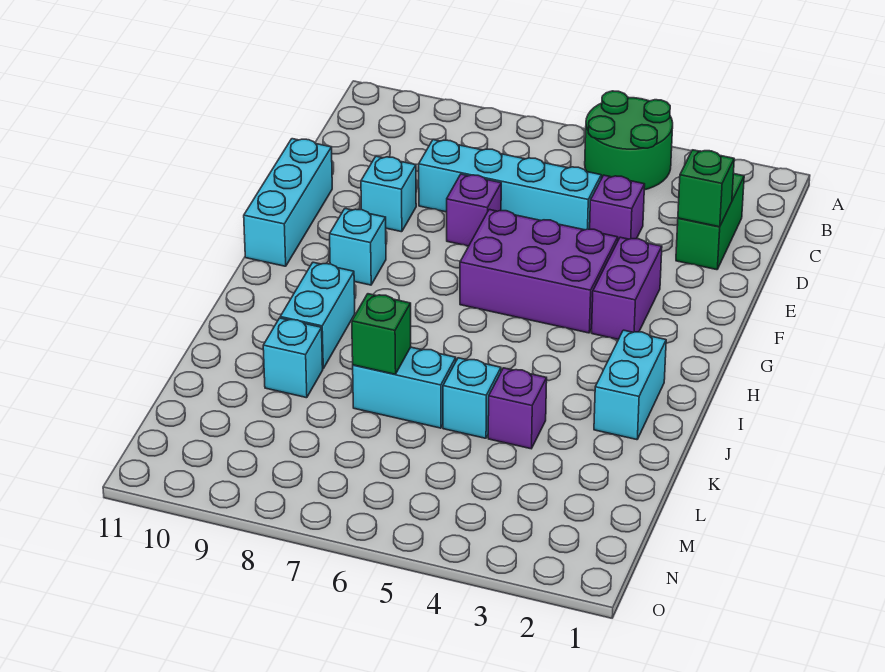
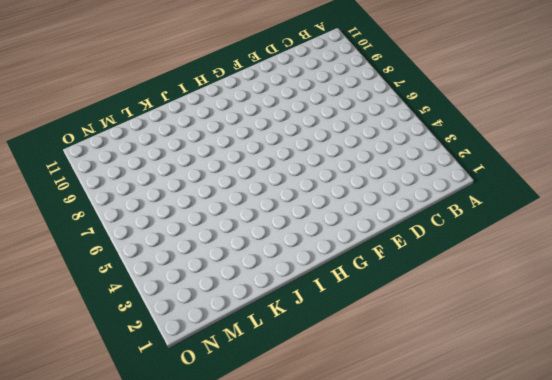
none -> green 2x2 round brick [585,91,673,190]
none -> green 1x2 brick [676,174,744,270]
none -> purple 1x1 brick [590,175,645,240]

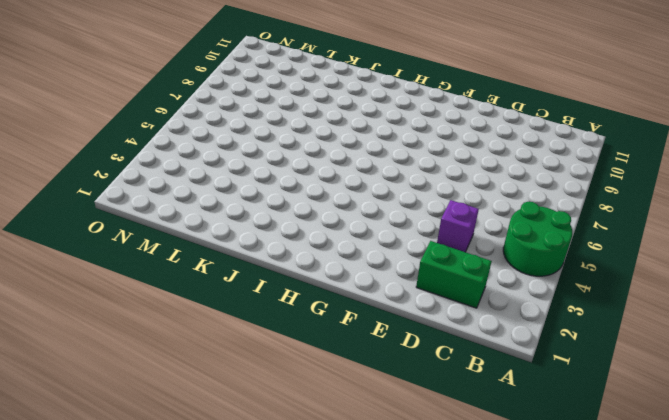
none -> cyan 1x4 brick [419,140,601,230]
none -> purple 1x1 brick [447,174,501,246]
none -> cyan 1x1 brick [361,156,416,232]

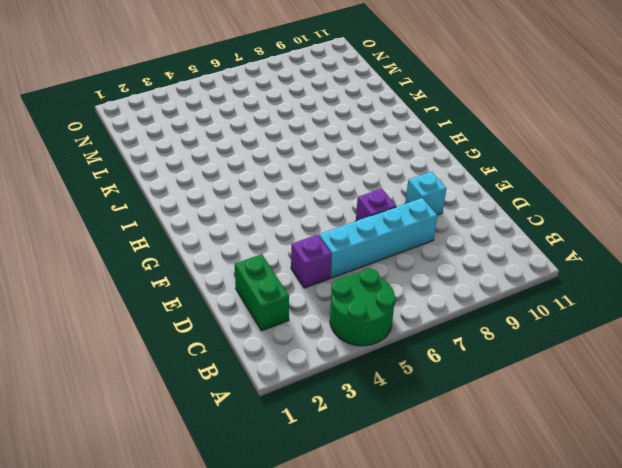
none -> cyan 1x3 brick [244,139,332,266]
none -> purple 1x2 brick [592,237,662,339]
none -> purple 2x3 brick [460,210,618,333]

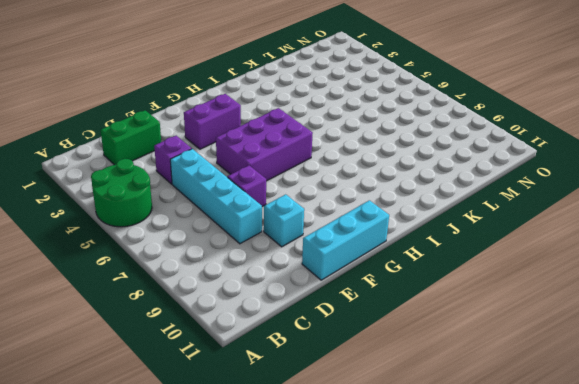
purple 2x3 brick [216,108,313,181] -> purple 2x3 brick turned to [460,210,618,333]
none -> cyan 1x1 brick [330,209,386,285]
none -> cyan 1x2 brick [594,330,666,440]
none -> cyan 1x2 brick [280,262,355,369]

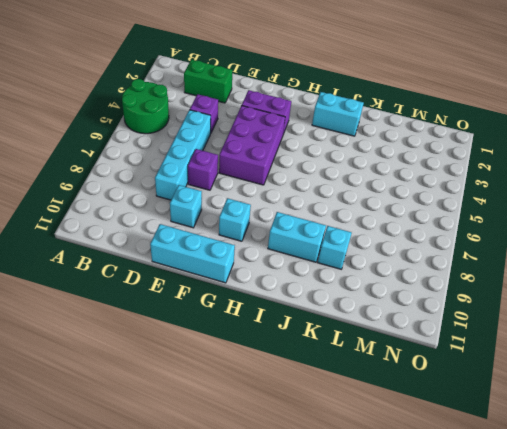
none -> purple 1x1 brick [488,368,547,449]
none -> cyan 1x1 brick [443,358,501,438]
none -> cyan 1x2 brick [353,347,456,428]

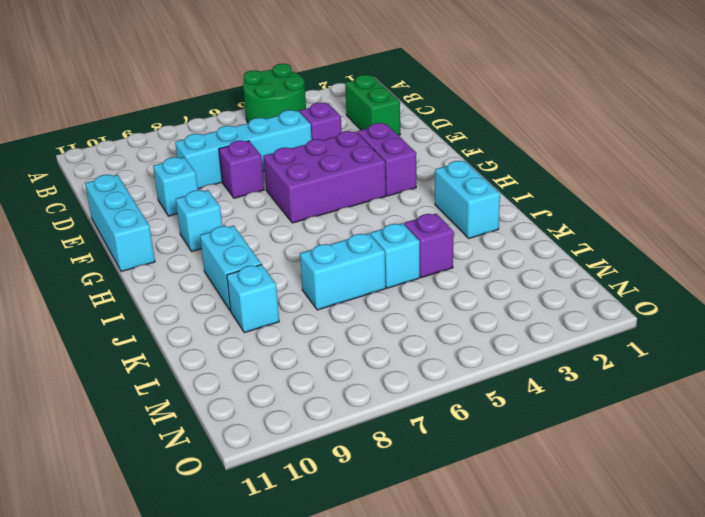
none -> green 1x1 brick [678,150,734,227]
none -> green 1x1 brick [352,294,411,374]

